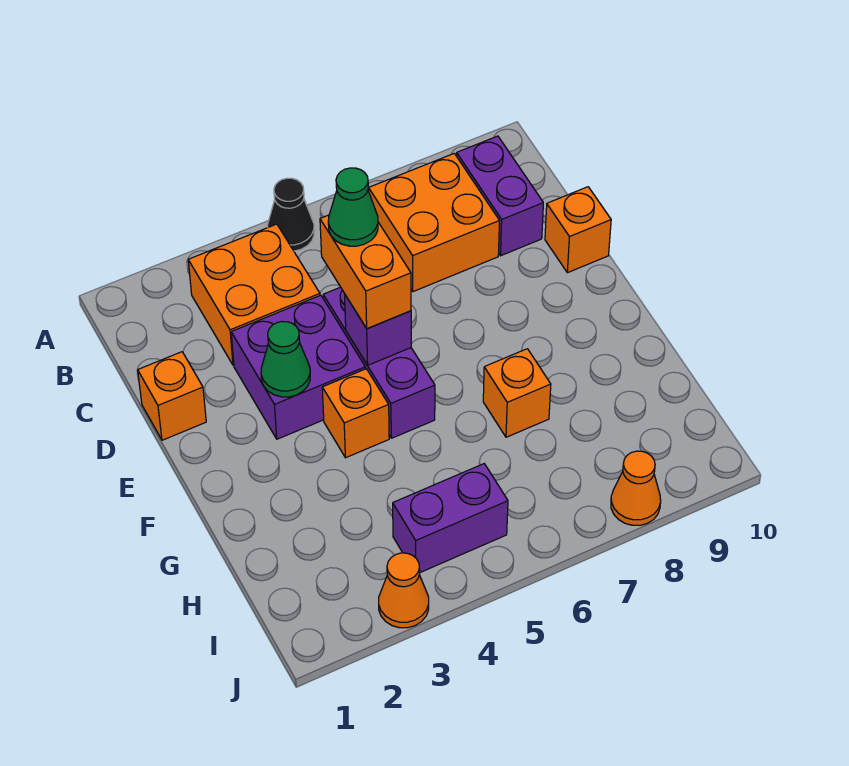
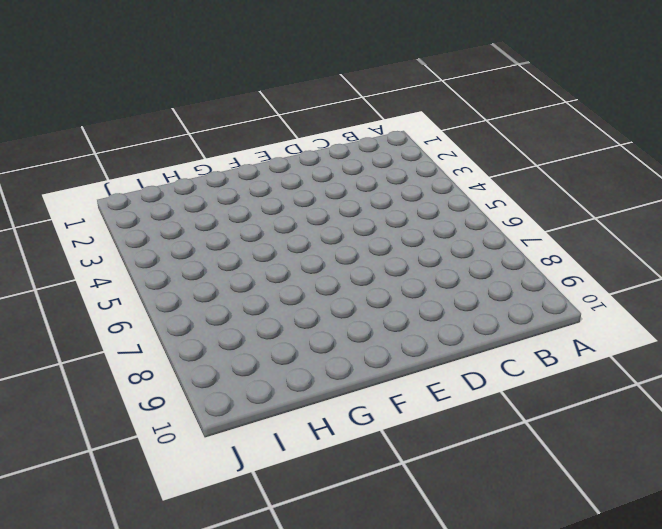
none -> black 1x1 cone [268,178,314,251]
none -> orange 2x2 brick [188,224,320,365]
none -> orange 2x2 brick [369,153,499,292]

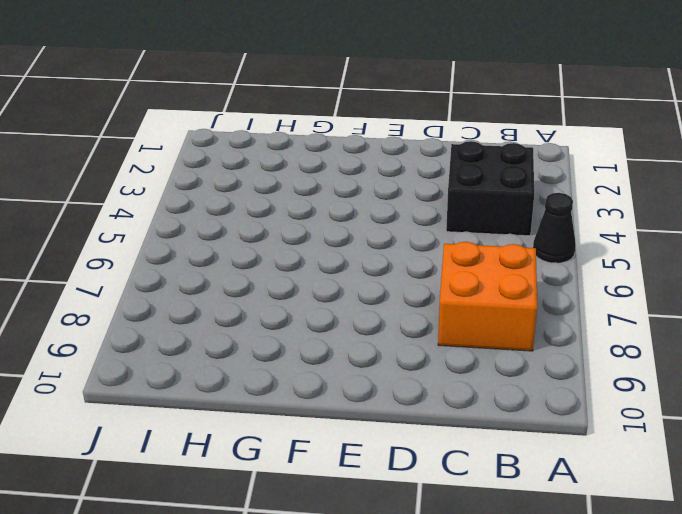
black 2x2 brick [446,141,534,236] -> orange 2x2 brick [188,224,320,365]
none -> purple 1x2 brick [457,136,543,256]
none -> orange 1x1 brick [138,352,206,440]
none -> purple 2x2 brick [231,295,365,439]

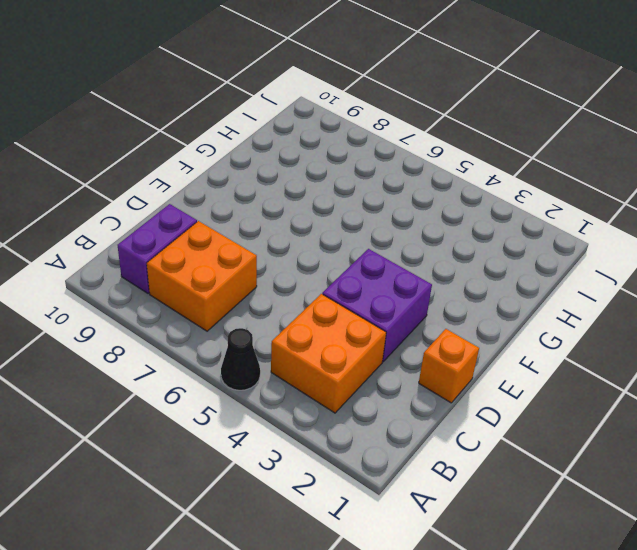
none -> purple 1x3 brick [323,287,435,438]
none -> orange 1x1 brick [545,187,611,273]
none -> orange 1x1 brick [322,369,389,458]

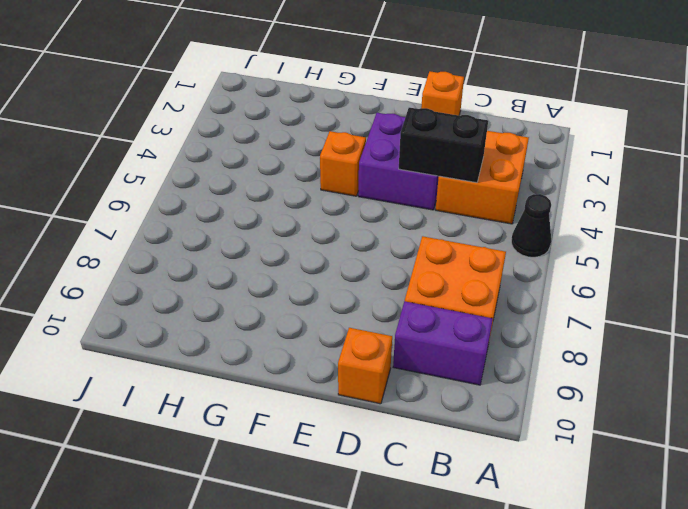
black 1x2 brick [399,108,488,183] -> none
none -> purple 1x3 brick [323,287,435,438]
none -> orange 1x1 brick [483,349,551,437]
none -> purple 1x2 brick [393,464,508,572]

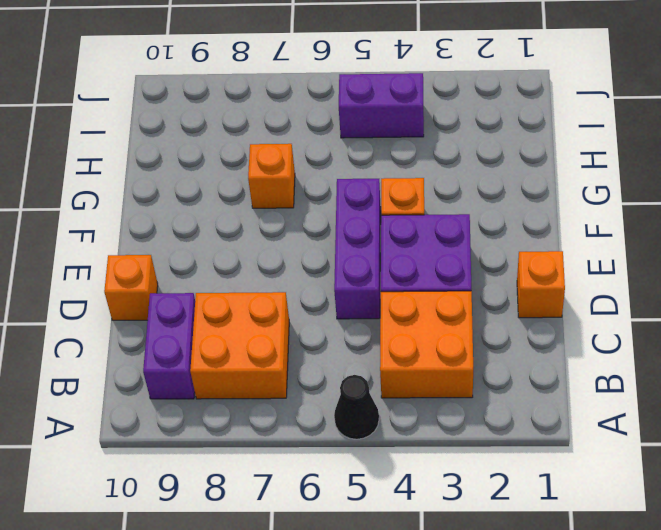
none -> orange 1x1 cone [379,553,429,628]
none -> orange 1x1 cone [611,451,661,525]
none -> green 1x1 cone [261,322,310,397]

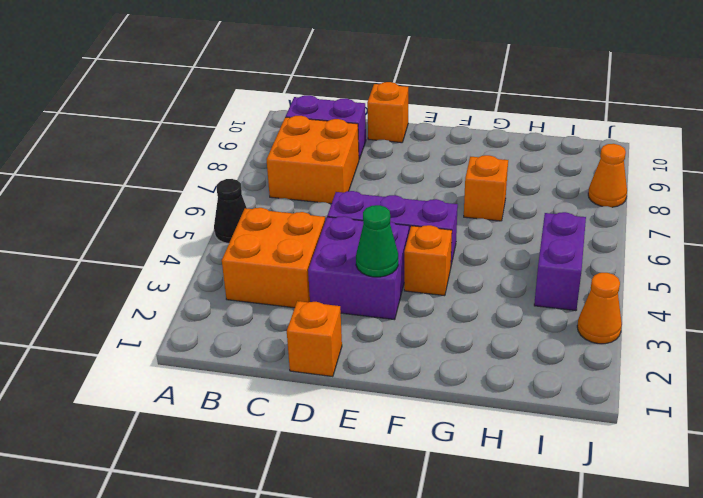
none -> purple 1x1 brick [345,295,411,365]
none -> orange 1x2 brick [320,215,411,328]
none -> green 1x1 cone [328,168,378,246]

